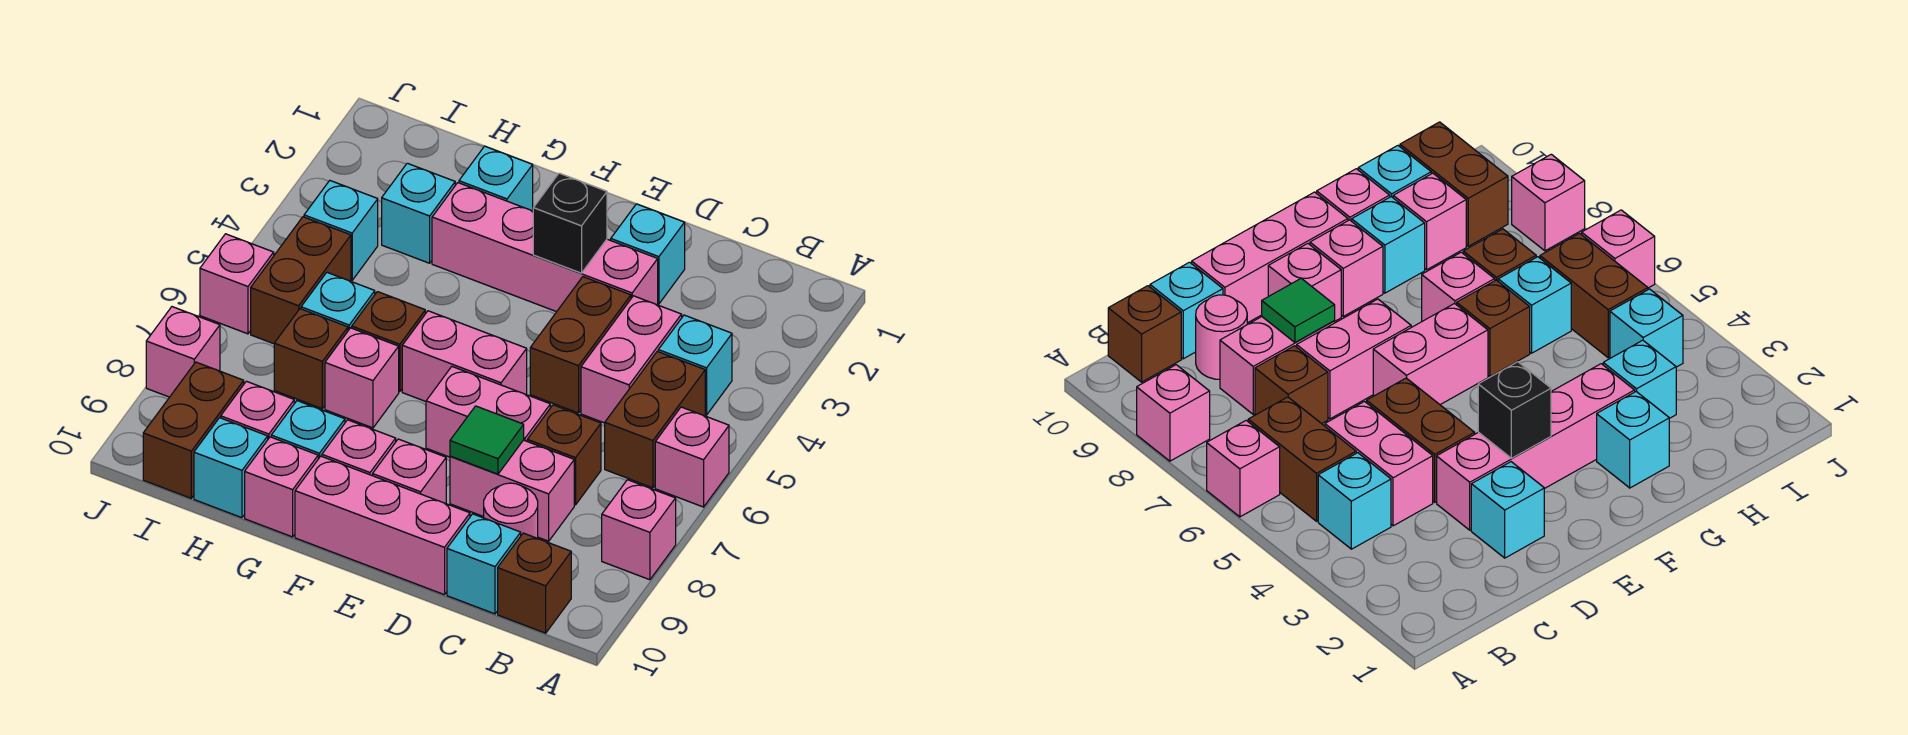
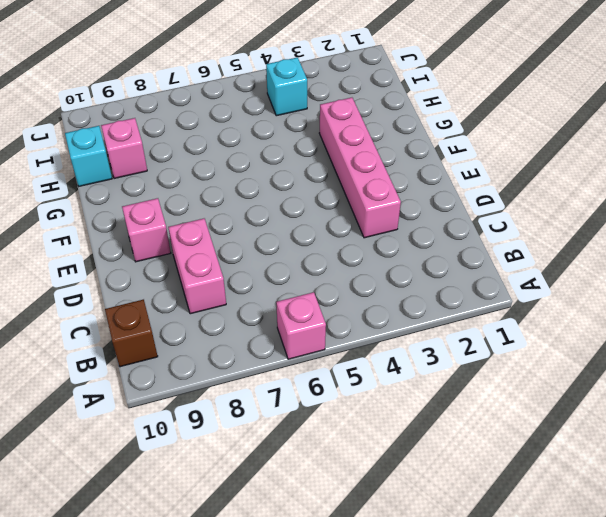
none -> pink 1x1 brick [602,480,676,580]
none -> cyan 1x1 brick [658,315,732,415]
none -> brown 1x2 brick [605,351,705,488]
none -> pink 1x2 brick [581,296,682,423]

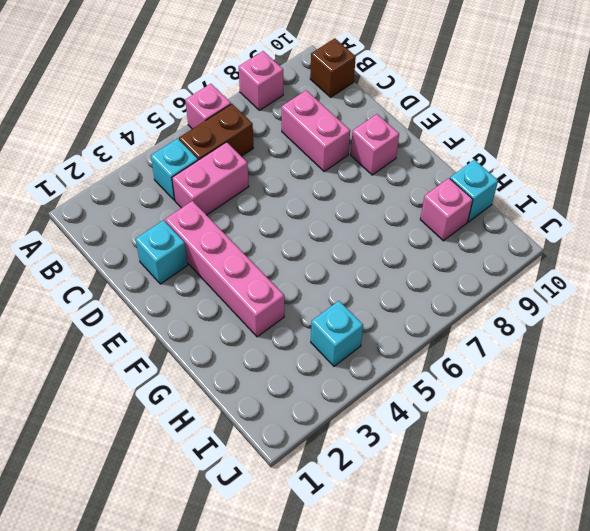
none -> brown 1x1 brick [527,405,601,505]
none -> pink 1x1 round brick [484,483,538,538]
none -> cyan 1x1 brick [447,514,521,614]
none -> brown 1x2 brick [530,277,631,413]

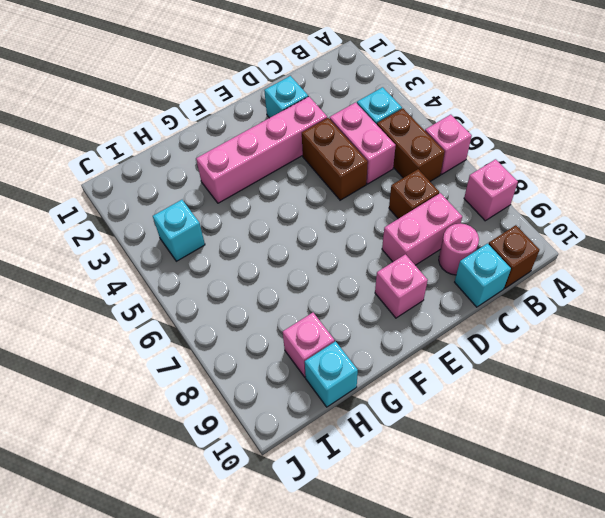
none -> pink 1x2 brick [426,367,550,457]
none -> pink 1x3 brick [295,456,470,595]
none -> pink 1x2 brick [402,311,527,401]
none -> pink 1x1 brick [322,420,396,476]

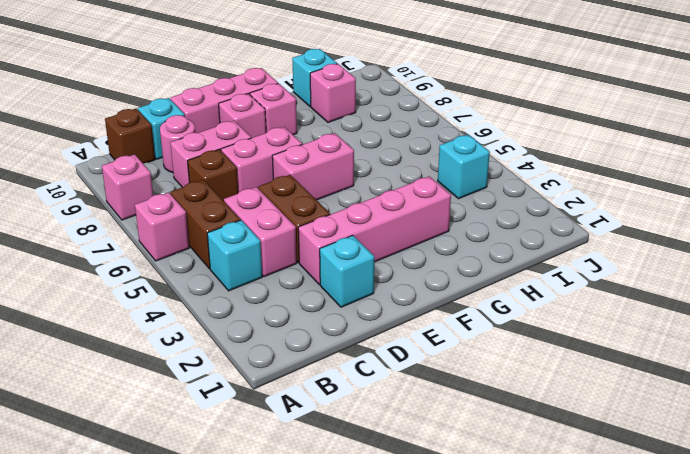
none -> cyan 1x1 brick [459,146,533,211]
none -> brown 1x1 brick [352,292,425,392]
none -> pink 1x1 brick [325,328,399,428]
none -> cyan 1x1 brick [271,401,345,459]

